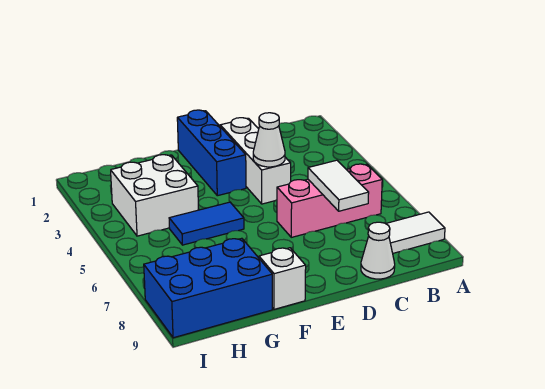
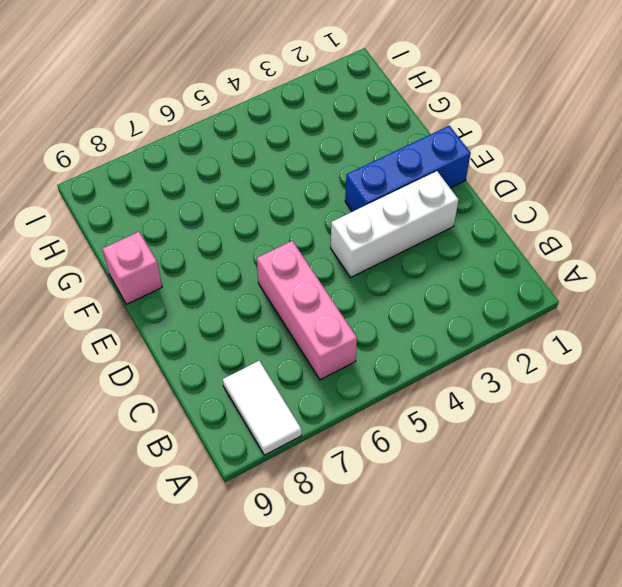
pink 1x1 brick [103,232,162,304] -> white 1x1 brick [259,248,306,309]
none -> white 1x1 cone [361,222,395,279]
none -> blue 1x2 tile [169,202,244,245]

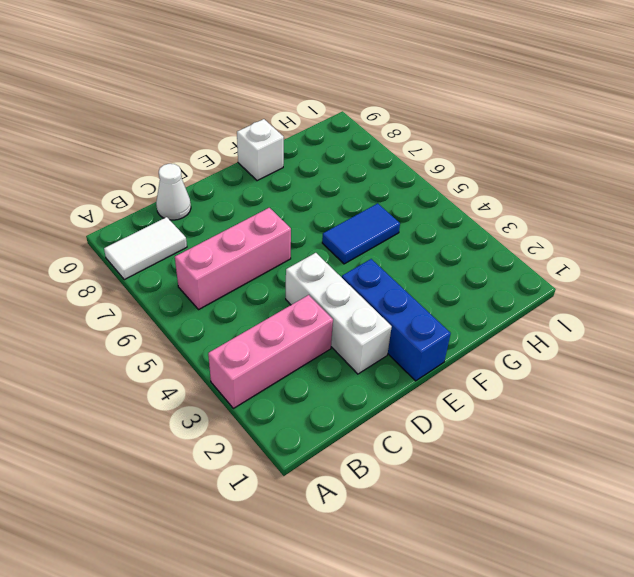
pink 1x3 brick [208,295,333,408] -> none
none -> white 2x2 brick [111,155,198,236]
none -> blue 2x3 brick [144,238,272,338]

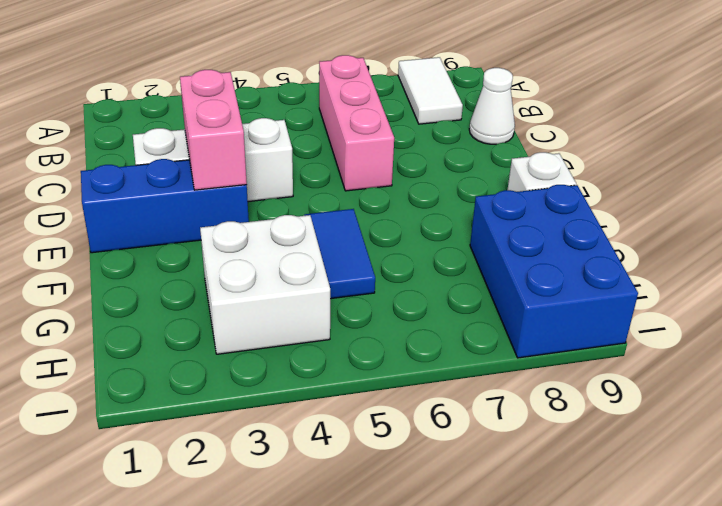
pink 1x2 brick [180,70,247,190] -> none
none -> white 1x2 tile [308,160,369,211]
none -> white 1x1 cone [253,113,285,167]

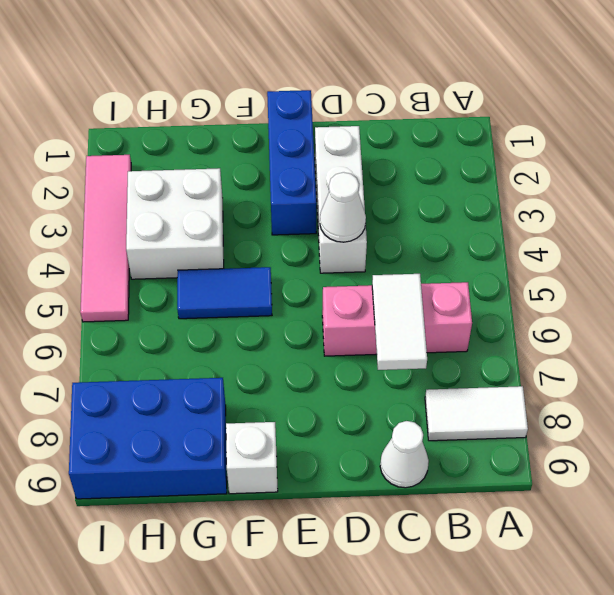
pink 1x4 tile [80,155,131,322] -> none

